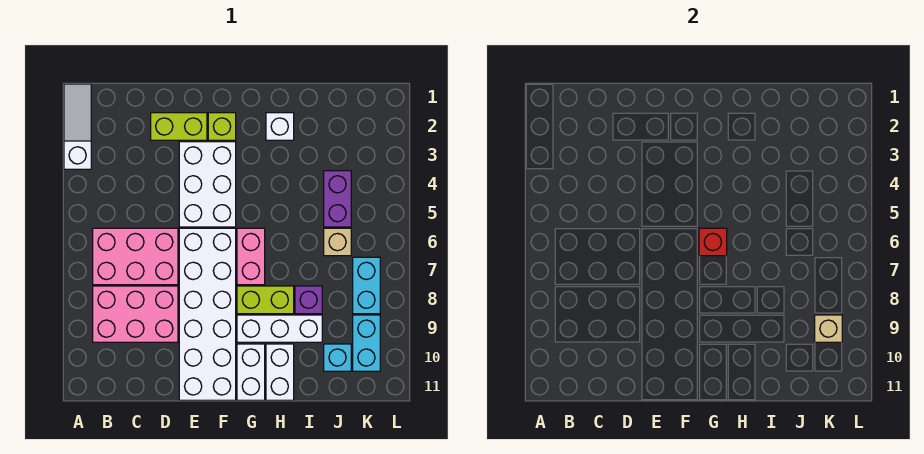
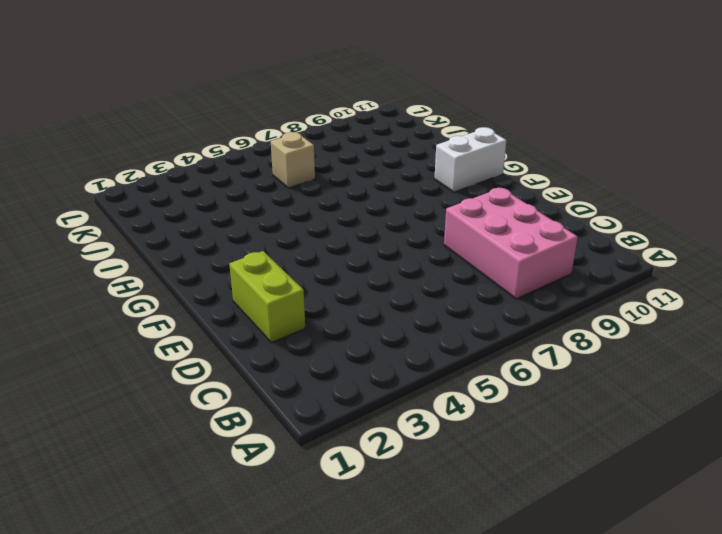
none -> white 1x3 slope [64,84,91,169]
none -> pink 2x3 brick [93,228,178,285]
none -> white 2x3 brick [179,142,236,227]

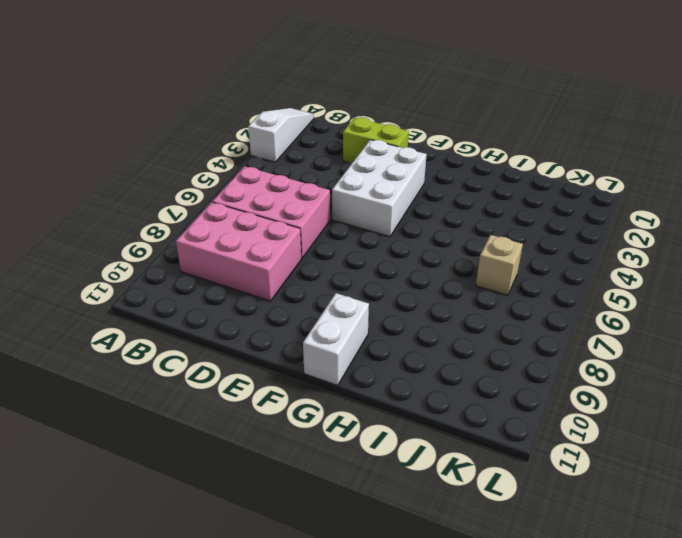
none -> white 2x6 brick [179,228,236,400]
none -> lime 1x1 brick [208,113,236,140]
none -> pink 1x2 brick [237,228,265,285]

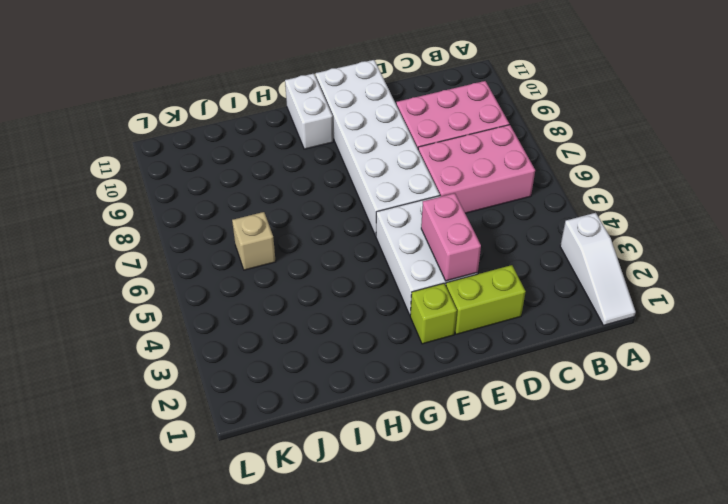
pink 1x2 brick [421,193,481,281] -> pink 1x2 brick moved to [237,228,265,285]
none -> lime 1x2 brick [237,286,294,314]
none -> white 1x3 brick [237,315,322,342]
none -> white 1x1 brick [266,113,294,140]

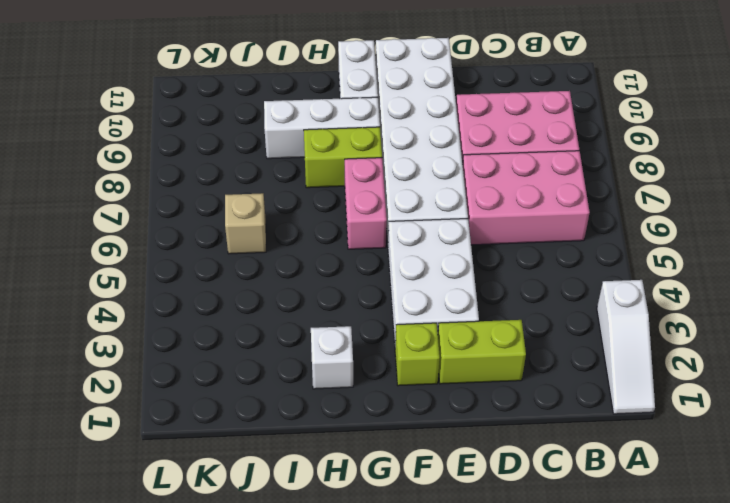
none -> white 1x2 brick [266,344,294,400]
none -> purple 1x1 brick [295,286,322,314]
none -> purple 1x2 brick [324,171,351,227]

